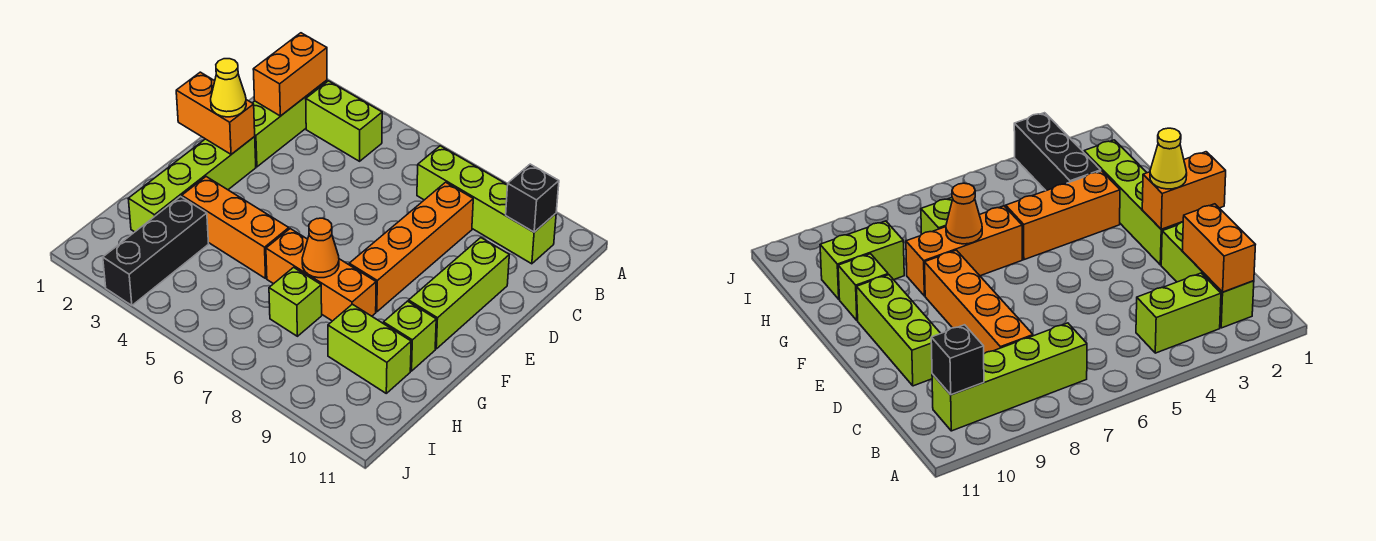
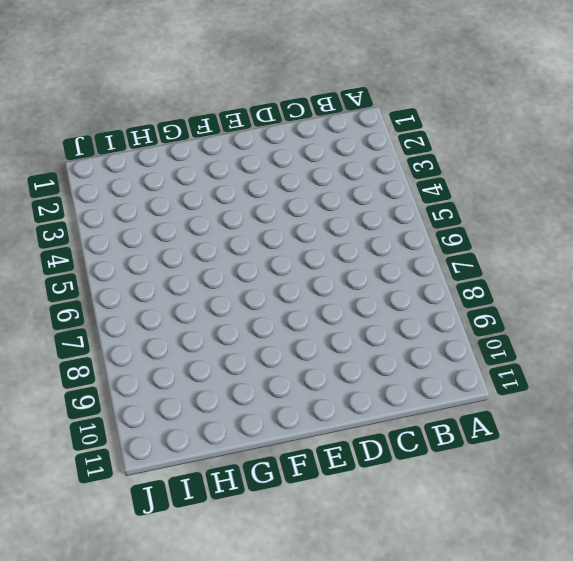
none -> lime 1x3 brick [253,80,327,167]
none -> lime 1x2 brick [306,81,382,161]
none -> lime 1x4 brick [417,146,556,264]

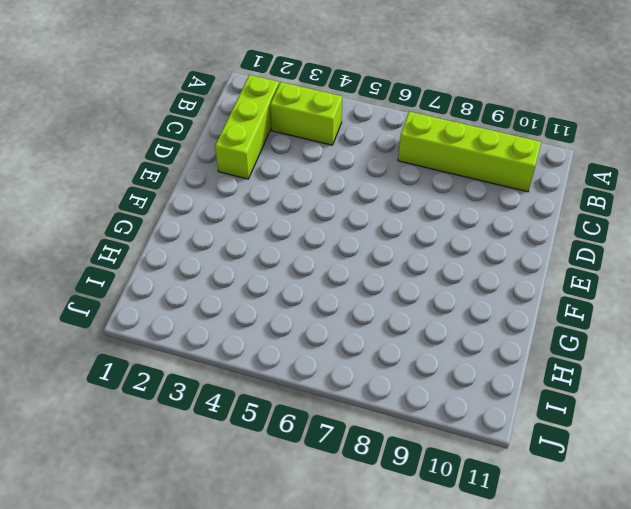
none -> orange 1x4 brick [349,182,473,312]
none -> lime 1x3 brick [409,238,509,349]
none -> lime 1x4 brick [128,137,256,232]

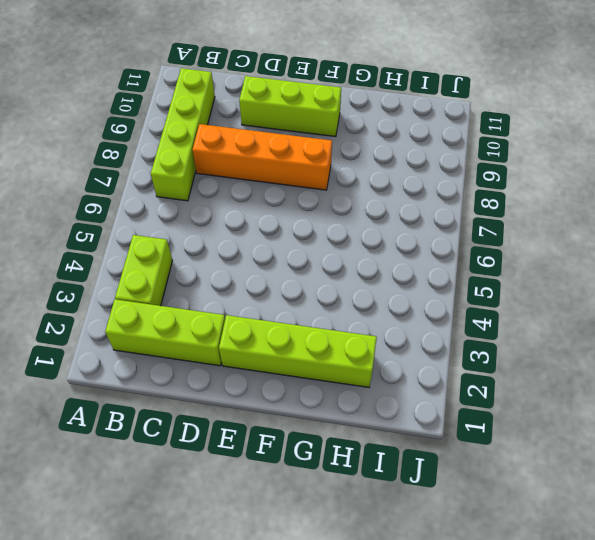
none -> orange 1x3 brick [182,177,289,278]
none -> orange 1x3 brick [266,229,376,321]
none -> lime 1x1 brick [384,301,436,371]

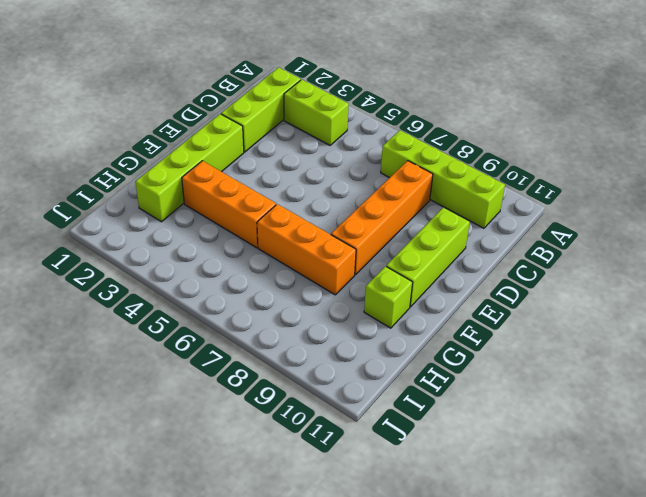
none -> black 1x3 brick [103,197,209,305]
none -> lime 1x1 brick [269,267,322,336]
none -> lime 1x2 brick [328,304,411,393]

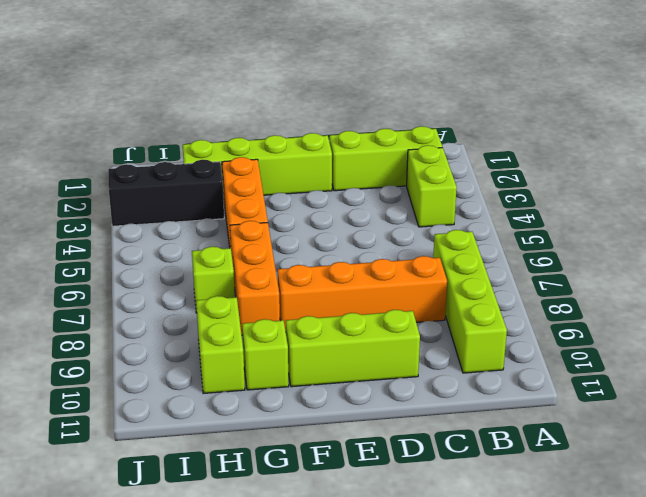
none -> orange 1x2 brick [253,33,327,116]
none -> black 1x1 brick [506,164,559,232]
none -> orange 1x2 brick [176,72,255,154]

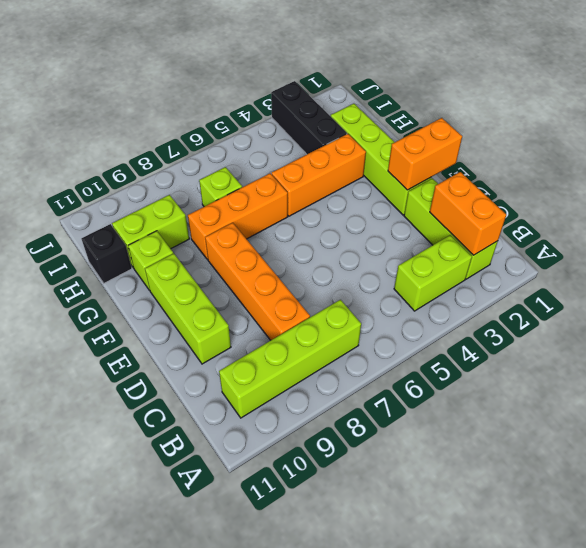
black 1x1 brick [81,224,132,283] -> black 1x1 brick moved to [506,164,559,232]
none -> orange 1x1 cone [302,218,339,278]
none -> yellow 1x1 cone [211,59,246,117]

